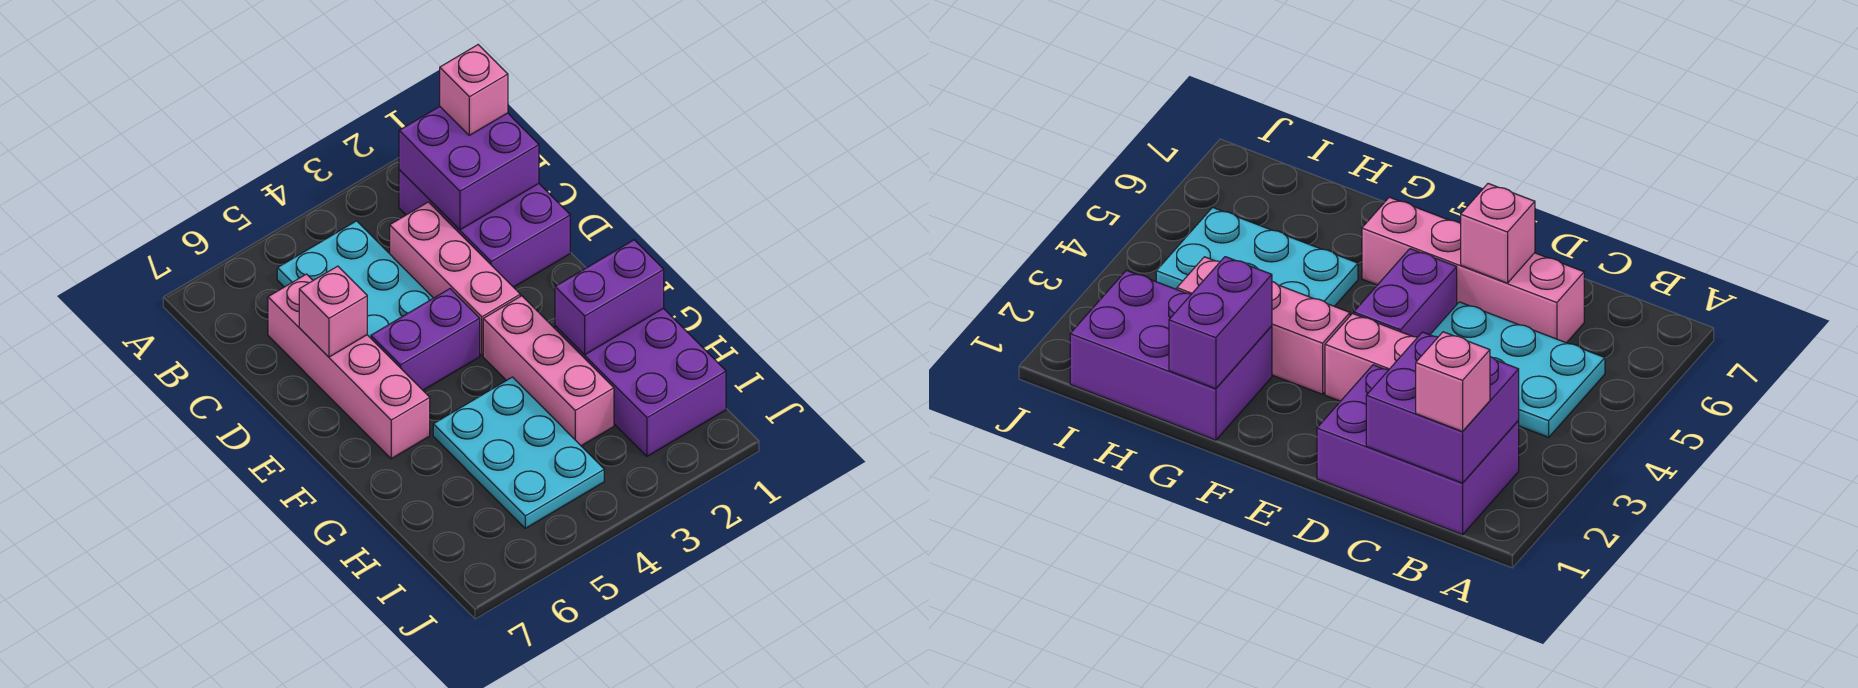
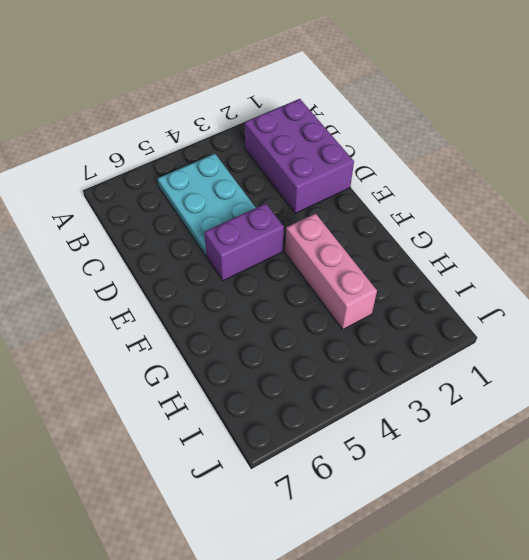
none -> pink 1x3 brick [390,202,520,355]
none -> pink 1x4 brick [268,274,430,459]
none -> purple 2x3 brick [555,308,726,456]

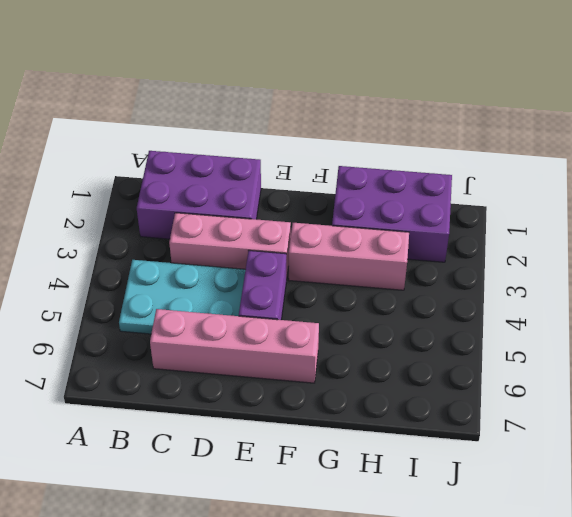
none -> cyan 2x3 plate [433,377,604,528]
none -> purple 2x2 brick [399,106,539,230]
none -> pink 1x1 brick [299,266,367,357]

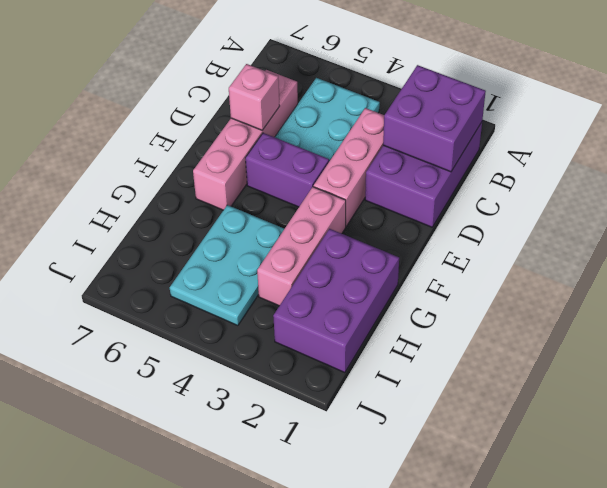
none -> purple 1x2 brick [555,240,664,355]
none -> pink 1x1 brick [440,45,508,135]

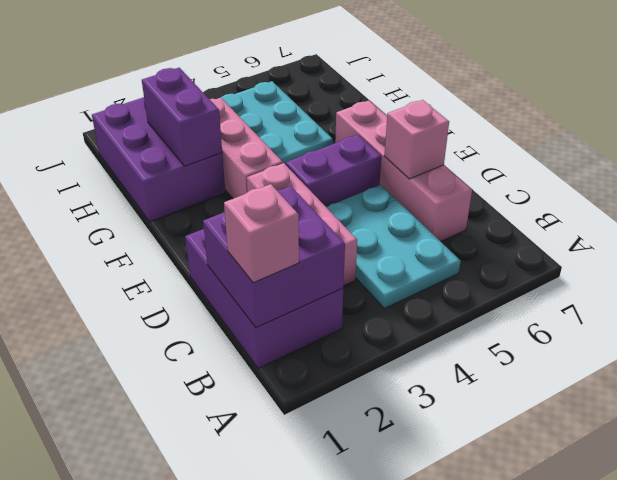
purple 1x2 brick [142,68,222,166] -> purple 1x2 brick turned to [555,240,664,355]

